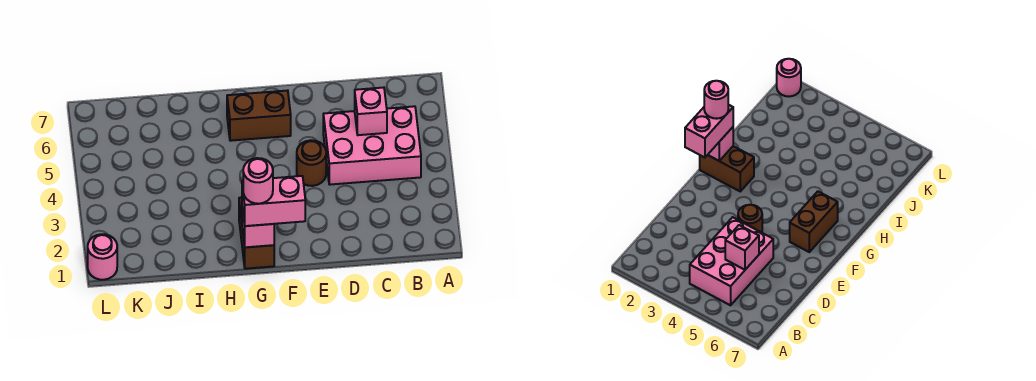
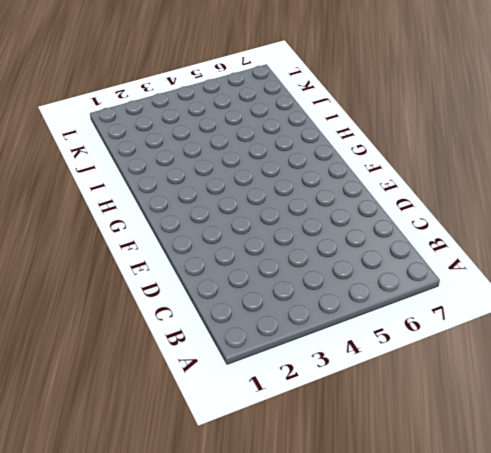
none -> pink 2x3 brick [323,106,421,185]
none -> brown 1x1 round brick [297,140,326,186]

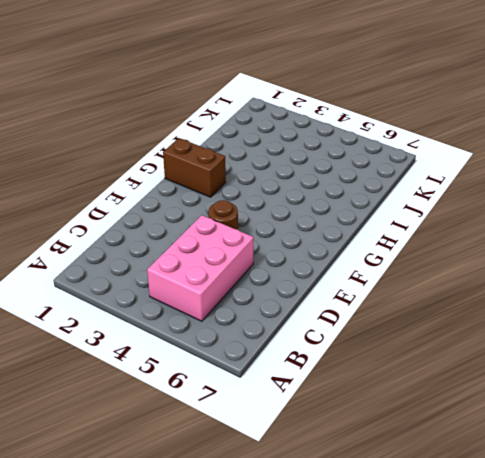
none -> brown 1x2 brick [227,90,291,141]
none -> pink 1x1 round brick [88,234,117,280]

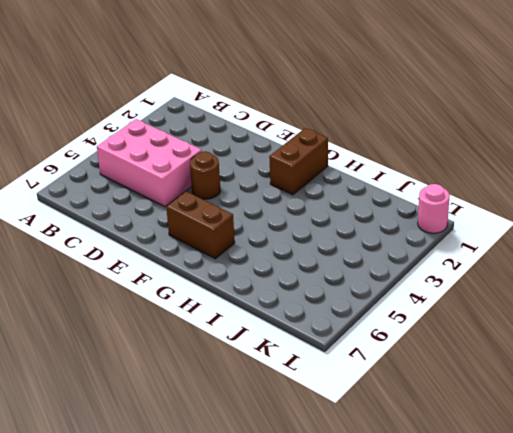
none -> pink 1x1 brick [355,88,387,135]
none -> pink 1x1 brick [242,207,274,247]

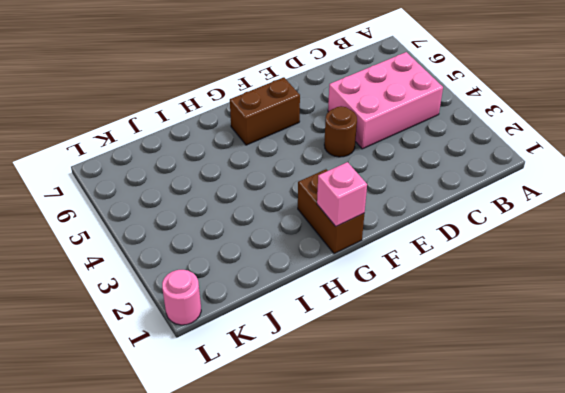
none -> pink 1x1 brick [355,88,387,135]
none -> pink 1x2 brick [242,176,305,226]

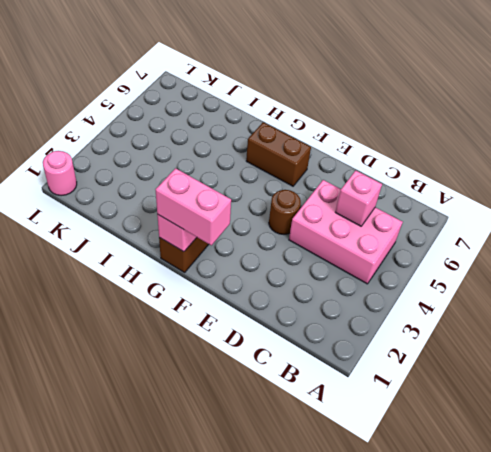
none -> pink 1x1 round brick [243,158,273,204]

